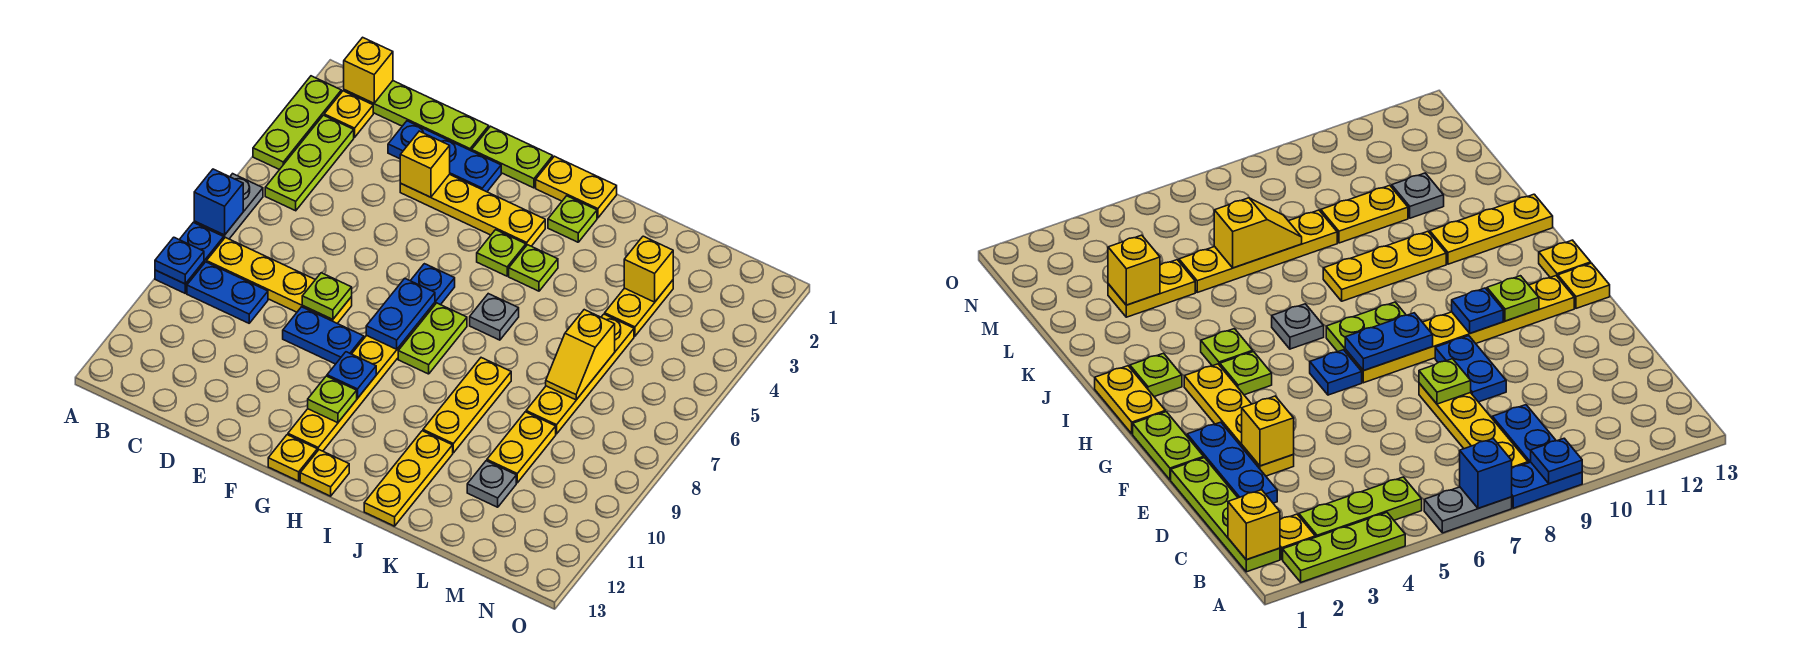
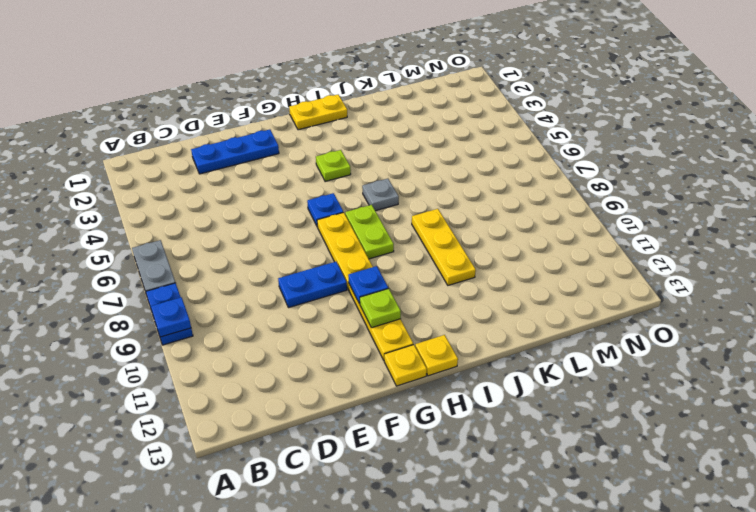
none -> lime 1x3 plate [253,76,341,170]
none -> lime 1x4 plate [344,81,489,151]
none -> yellow 1x1 plate [324,91,373,137]
none -> lime 1x3 plate [265,115,354,211]

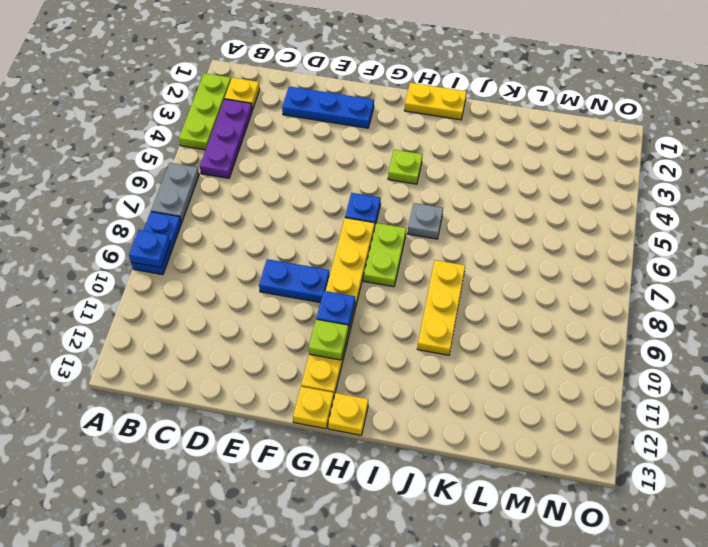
purple 1x3 plate [200,99,252,178] -> lime 1x3 plate [265,115,354,211]
none -> lime 1x4 plate [344,81,489,151]
none -> yellow 1x4 plate [207,237,352,323]
none -> blue 1x2 plate [187,262,268,323]
none -> yellow 1x4 plate [400,174,545,246]

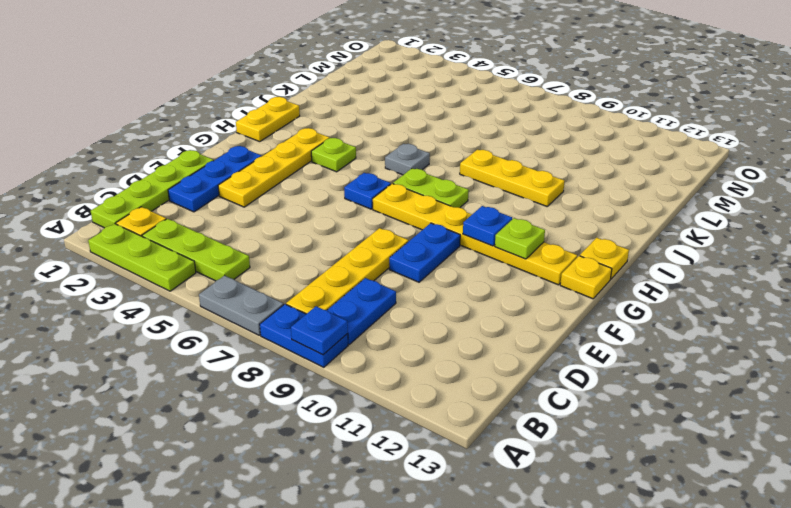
none -> lime 1x2 plate [472,126,553,188]
none -> lime 1x1 plate [548,196,597,242]
none -> lime 1x1 plate [509,245,558,291]
none -> yellow 1x3 plate [364,431,453,526]

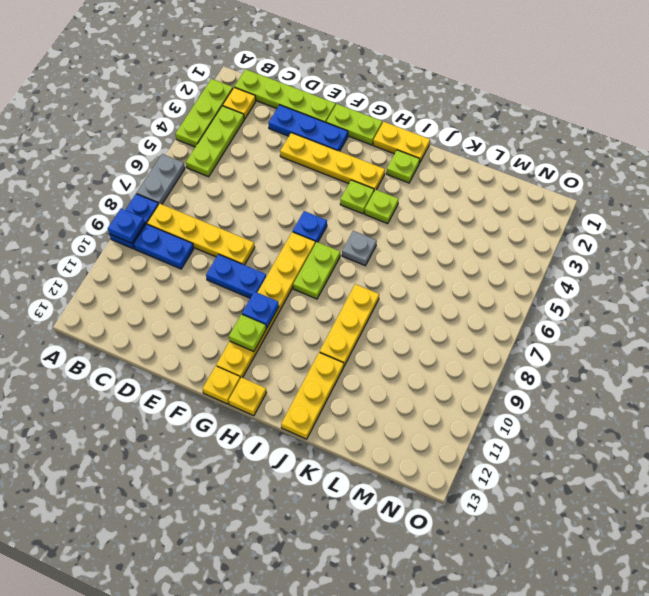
none -> yellow 1x2 plate [605,280,673,336]
none -> yellow 1x4 plate [526,314,634,434]
none -> yellow 1x2 plate [487,412,556,483]
none -> grey 1x1 plate [467,461,516,507]

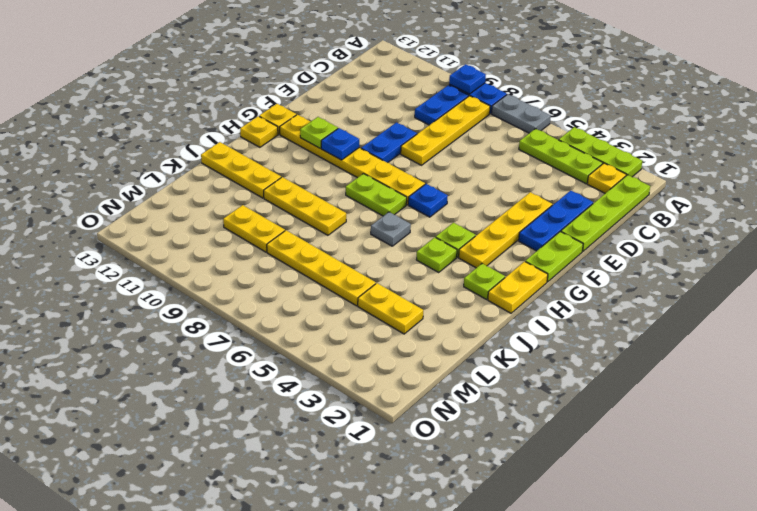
none -> grey 1x1 plate [467,461,516,507]
none -> blue 1x1 brick [194,169,243,235]
none -> yellow 1x1 brick [344,37,393,103]
none -> yellow 1x1 brick [400,131,450,197]

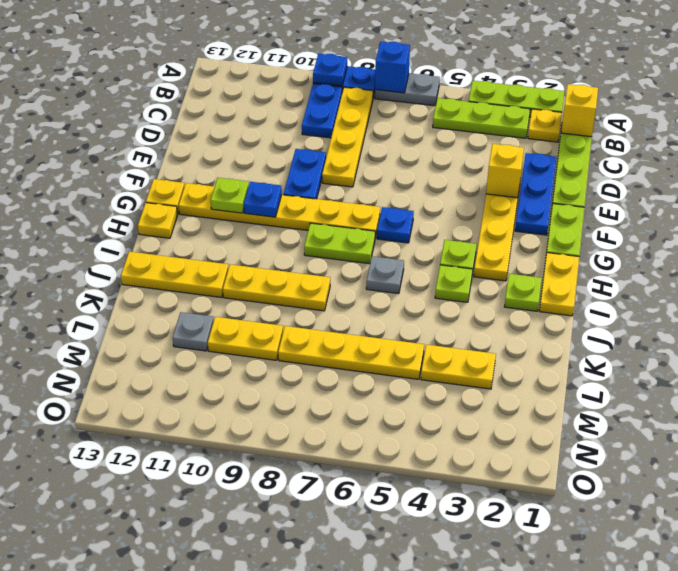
none -> lime 1x1 plate [302,273,352,320]
none -> blue 1x2 plate [366,278,435,349]
none -> yellow 1x1 brick [624,236,673,302]
none -> yellow 1x2 slope [546,310,615,400]

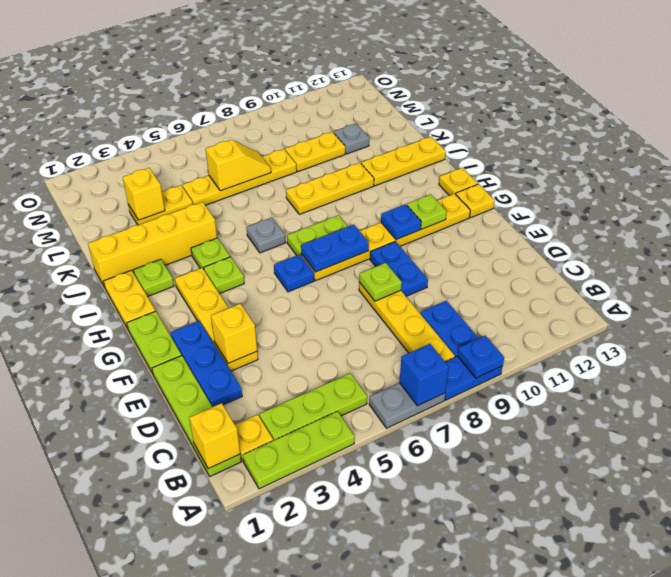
yellow 1x4 brick [88,202,217,287] -> none

